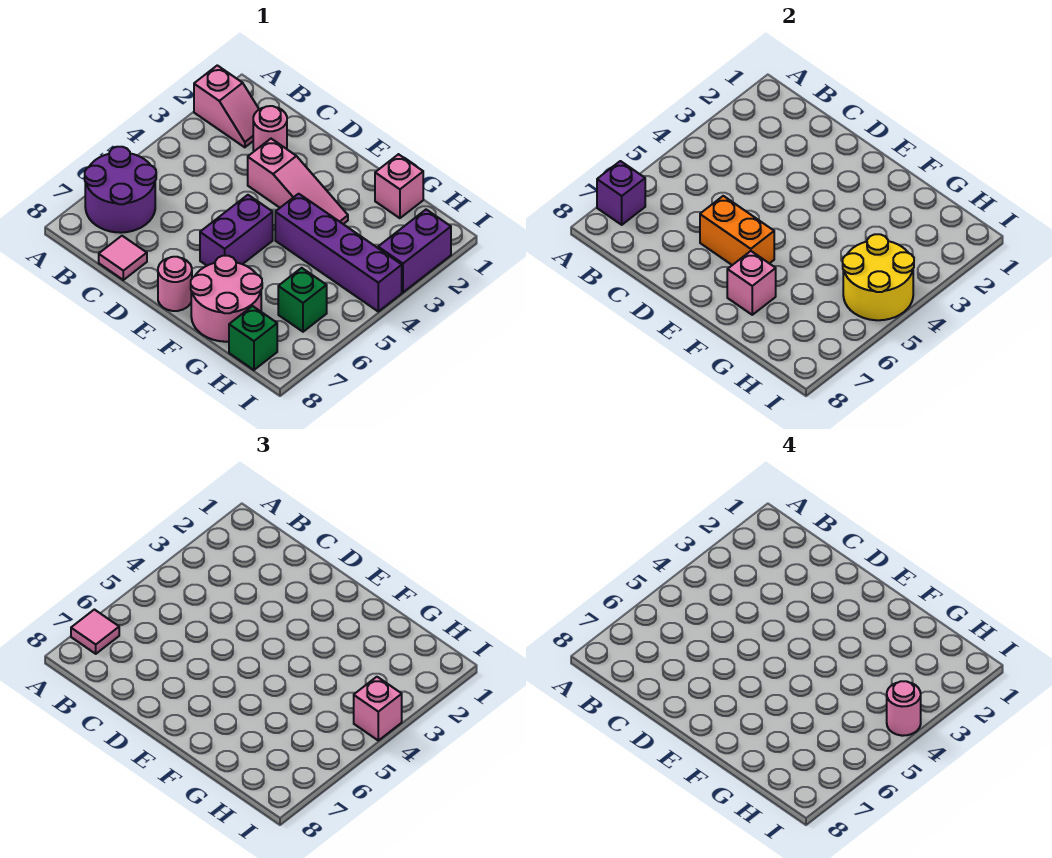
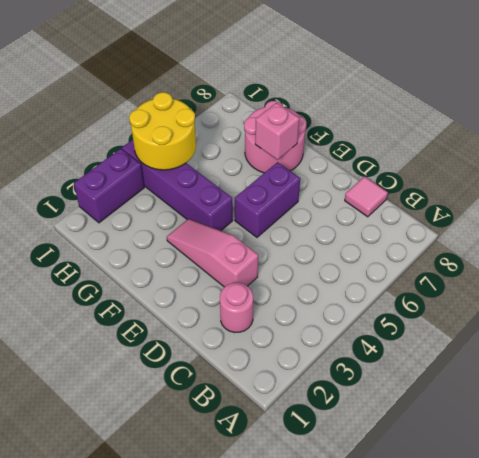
none -> pink 1x2 slope [194,65,259,147]
none -> purple 2x2 round brick [85,147,156,233]
none -> pink 1x1 round brick [158,257,192,311]

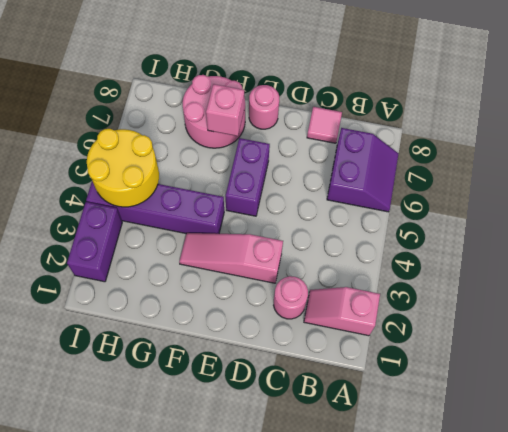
purple 2x2 slope [327,128,399,212] -> purple 2x2 round brick [85,147,156,233]
none -> pink 1x1 brick [375,154,423,218]
none -> green 1x1 brick [278,268,327,332]
none -> green 1x1 brick [229,306,277,370]

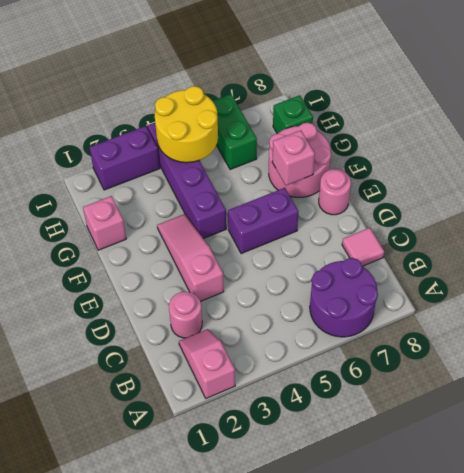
green 1x2 brick [213,94,257,170] -> green 1x1 brick [278,268,327,332]
none -> purple 1x1 brick [597,161,645,225]
none -> orange 1x2 brick [700,196,774,265]
none -> pink 1x1 tile [71,610,119,654]

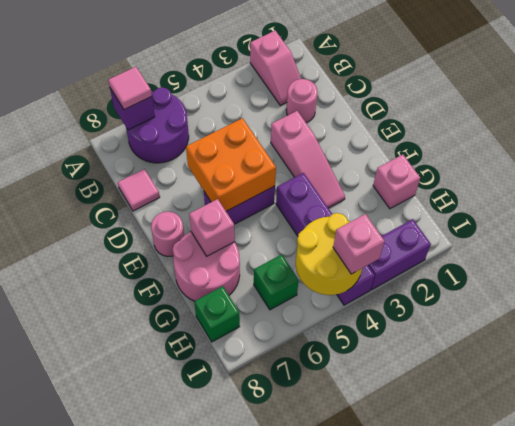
orange 2x2 brick [186,118,276,211] -> orange 1x2 brick [700,196,774,265]
none -> pink 1x1 round brick [887,681,921,736]

